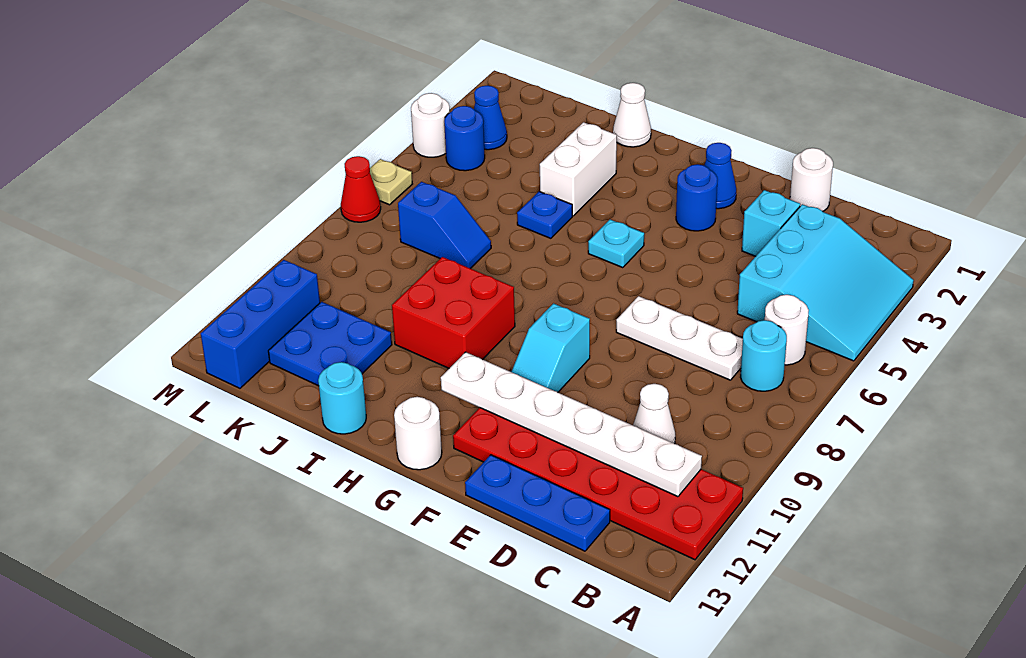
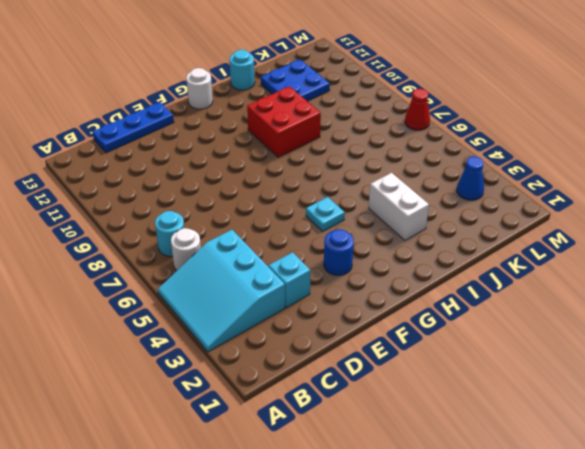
none -> red 2x6 plate [453,408,743,560]
none -> white 1x3 plate [616,296,743,380]
none -> white 1x1 cone [633,384,675,444]

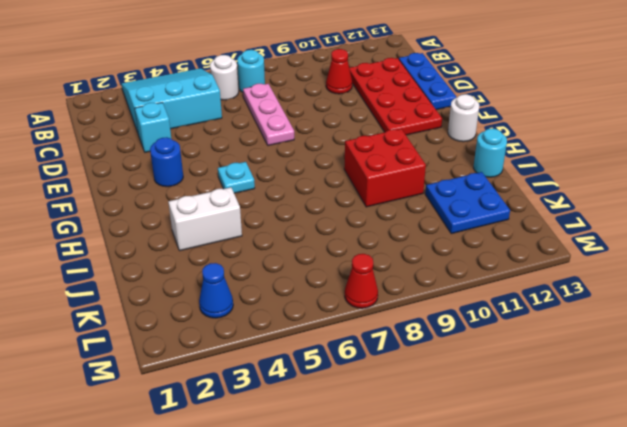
pink 1x3 plate [243,84,294,146] -> white 1x3 plate [616,296,743,380]
red 1x1 cone [326,49,352,94] -> white 1x1 cone [633,384,675,444]
red 2x4 plate [349,58,442,135] -> red 2x6 plate [453,408,743,560]
none -> white 1x1 round brick [790,148,833,211]
none -> blue 1x1 cone [704,143,736,209]
none -> cyan 1x2 slope [511,303,590,392]

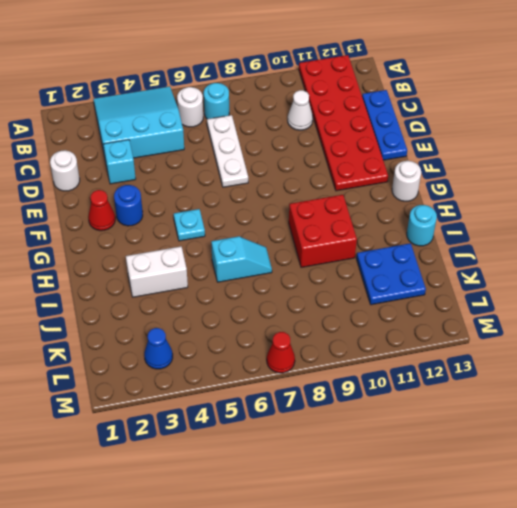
red 1x1 cone [88,190,115,231] -> blue 1x1 cone [704,143,736,209]
cyan 1x2 slope [211,236,272,282] -> cyan 1x2 slope moved to [511,303,590,392]
none -> white 1x1 cone [613,83,651,147]
none -> blue 1x1 plate [517,192,572,238]
none -> blue 1x2 slope [398,182,491,268]

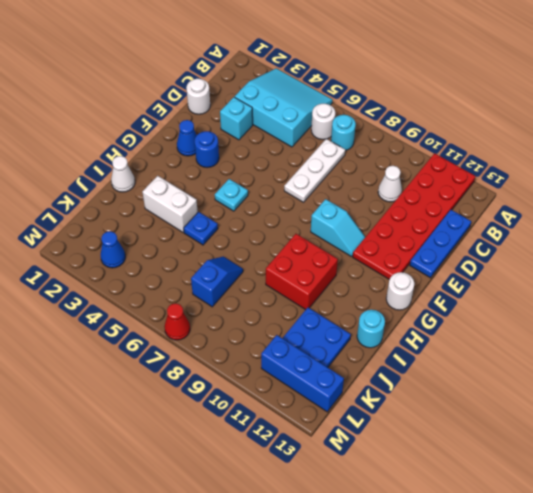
none -> blue 1x1 round brick [444,106,485,171]
none -> white 1x1 round brick [411,93,450,157]
none -> tan 1x1 plate [370,159,412,205]

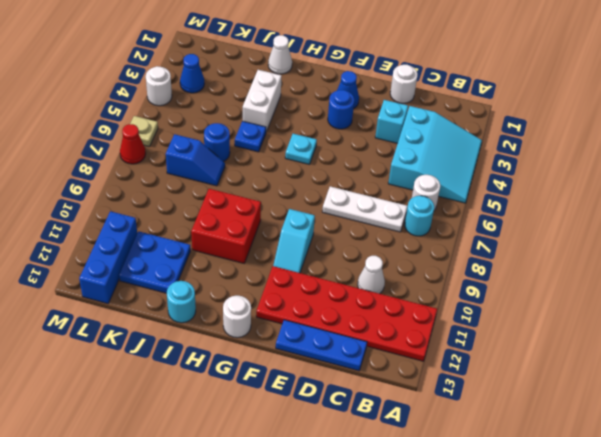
blue 1x1 round brick [204,123,230,162] -> blue 1x1 round brick moved to [444,106,485,171]
none -> white 1x6 plate [441,352,702,497]

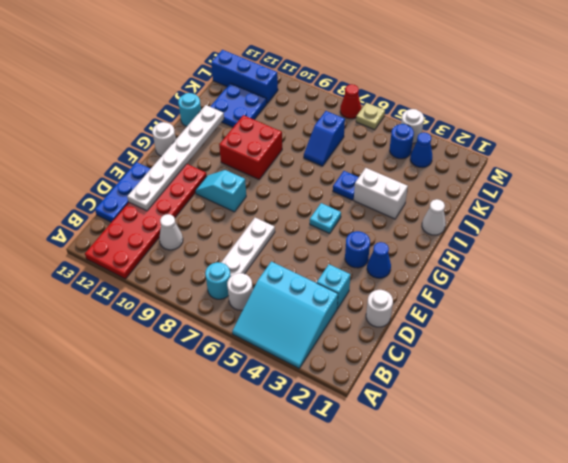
white 1x6 plate [127,105,224,211] -> white 1x6 plate moved to [441,352,702,497]

